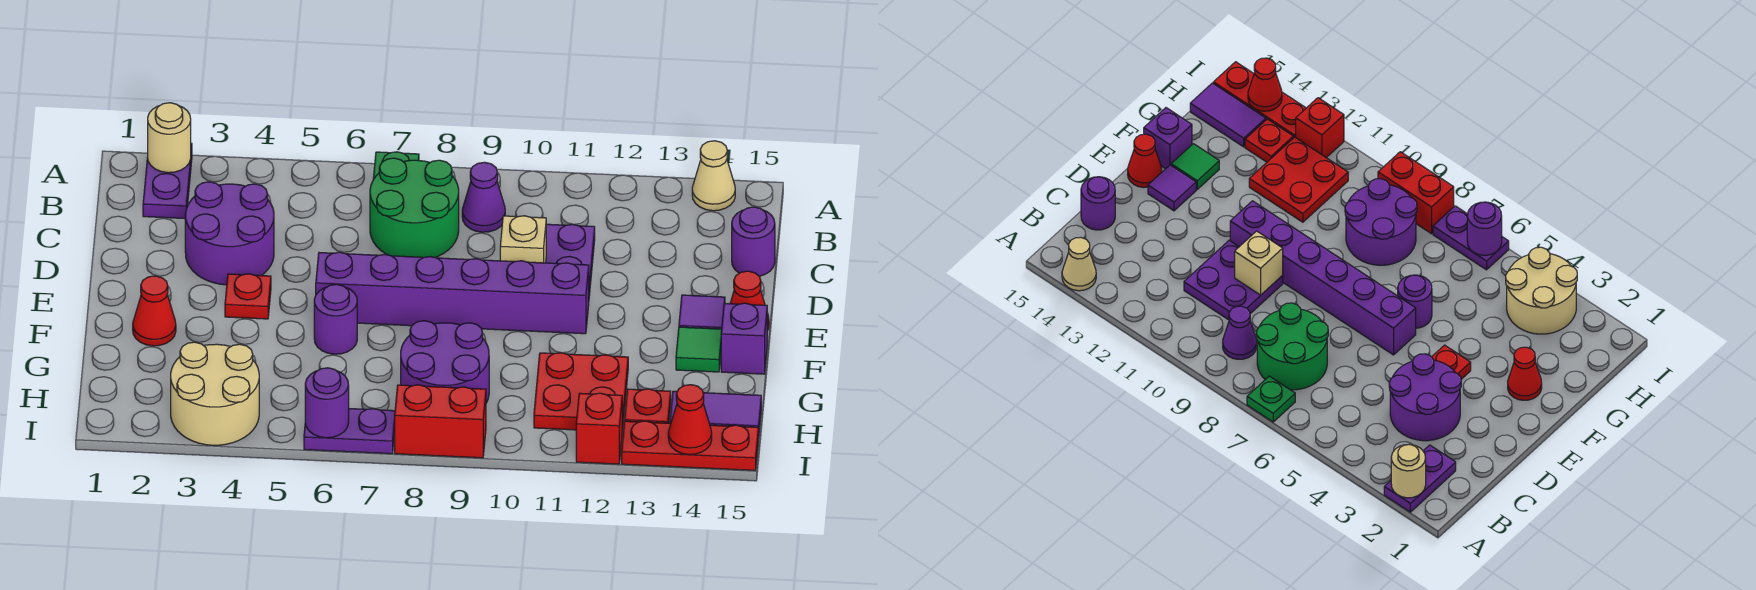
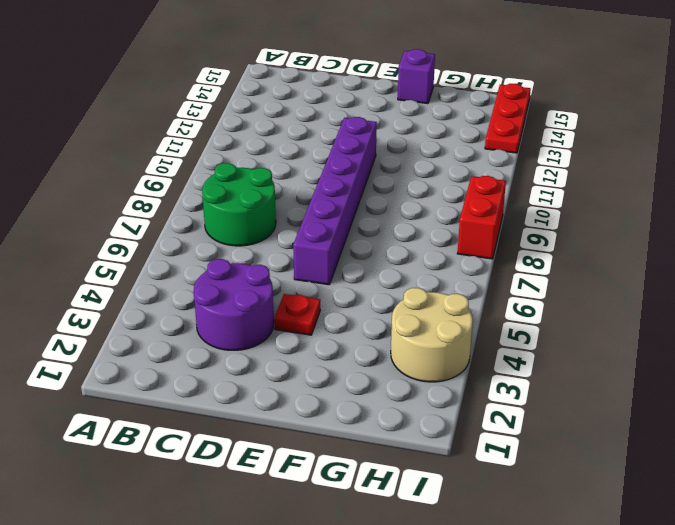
none -> purple 1x2 plate [143,143,192,219]
none -> green 1x1 plate [373,152,419,179]
none -> tan 1x1 cone [692,141,735,211]

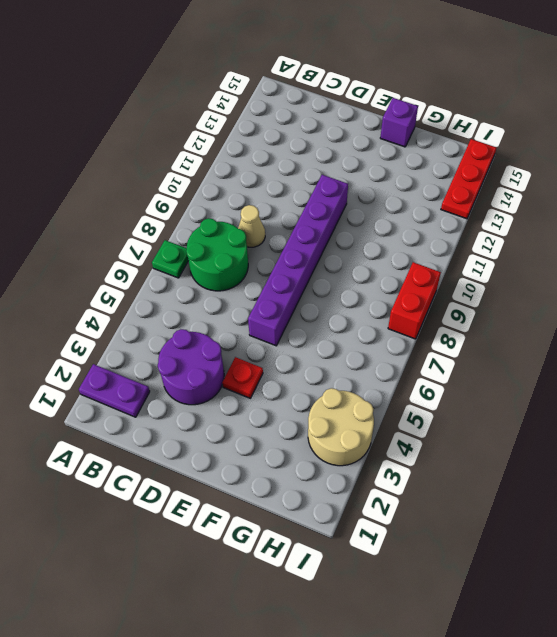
tan 1x1 cone [238,205,265,247] -> tan 1x1 cone moved to [692,141,735,211]
none -> purple 1x1 cone [462,162,505,232]
none -> purple 2x2 plate [546,224,595,296]
none -> purple 1x1 round brick [732,207,775,276]

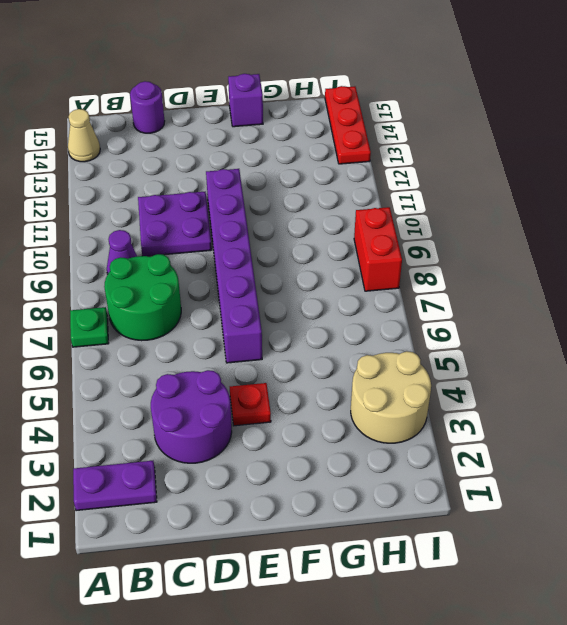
none -> purple 1x1 tile [679,295,725,329]
none -> red 1x1 cone [730,271,769,331]
none -> red 1x1 cone [133,276,176,346]

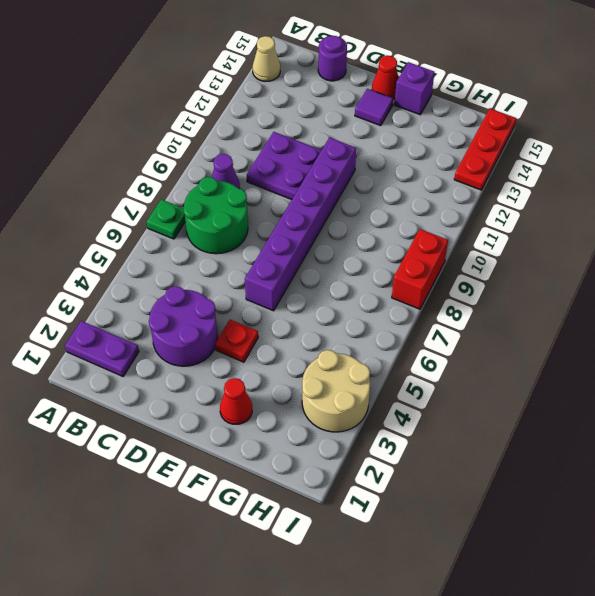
none -> purple 1x1 round brick [314,284,357,354]
none -> green 1x1 tile [676,327,722,372]
none -> purple 2x2 round brick [401,321,489,403]

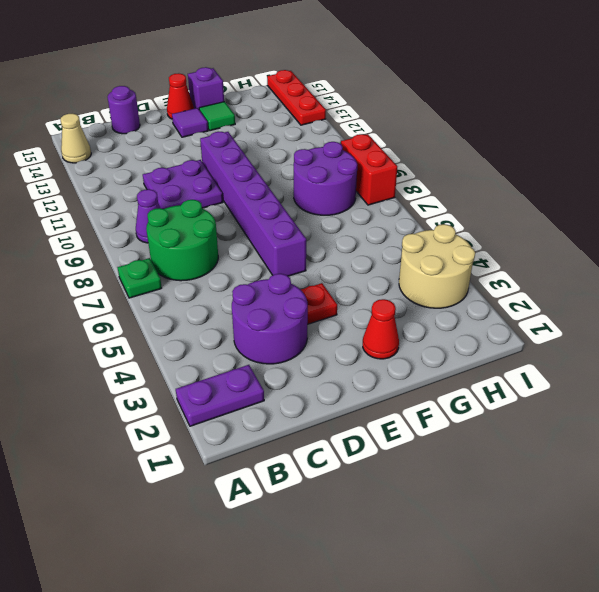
none -> purple 1x1 round brick [314,284,357,354]
none -> red 2x2 plate [534,353,628,431]
none -> red 1x1 plate [625,389,671,423]

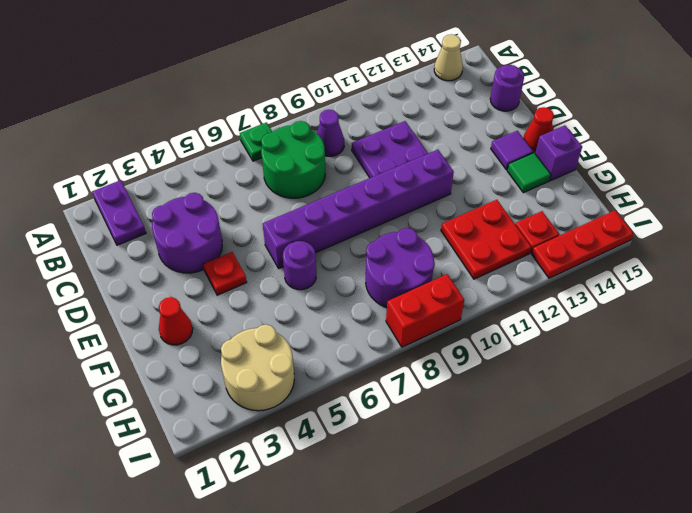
none -> purple 1x2 tile [670,391,761,438]
none -> purple 1x2 plate [304,408,395,454]
none -> red 1x1 brick [576,393,622,464]

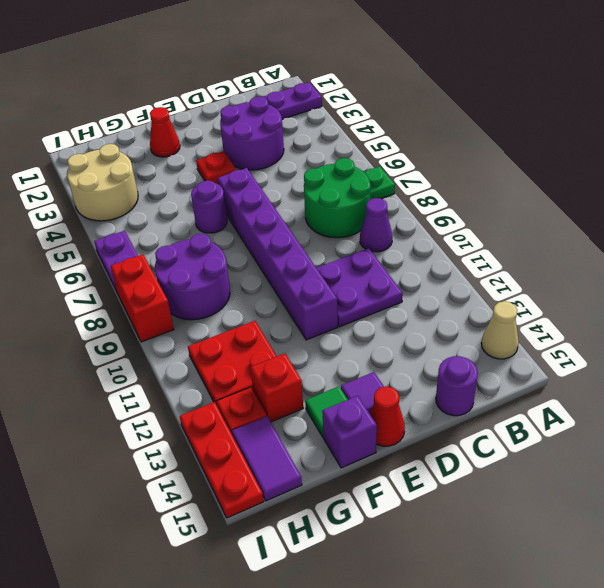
red 1x1 brick [251,353,303,422] -> red 1x1 brick moved to [576,393,622,464]
none -> tan 1x1 round brick [148,103,191,173]
none -> tan 1x1 brick [500,216,546,263]
none -> purple 1x1 round brick [305,368,349,438]

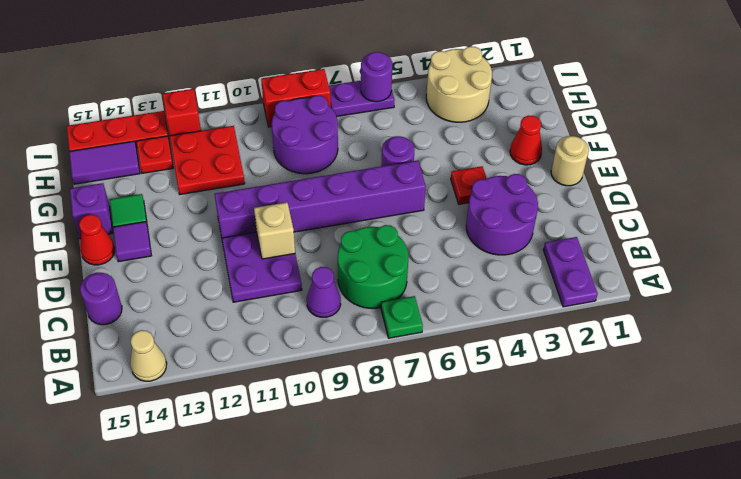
tan 1x1 round brick [551,136,589,186] -> tan 1x1 round brick moved to [148,103,191,173]
none -> red 1x1 cone [668,385,712,454]

